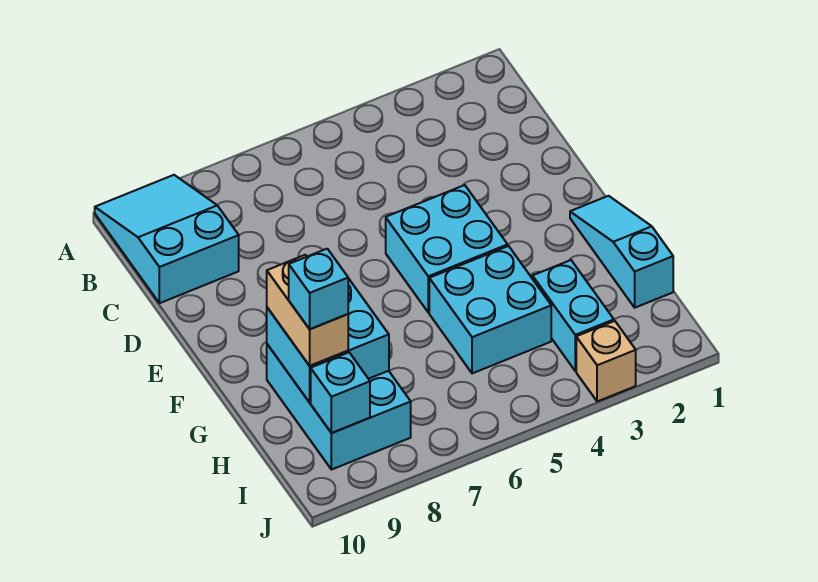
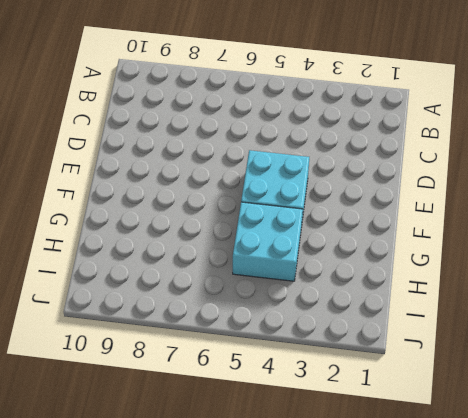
none -> cyan 2x3 slope [95,175,239,303]
none -> cyan 1x3 slope [570,196,673,308]

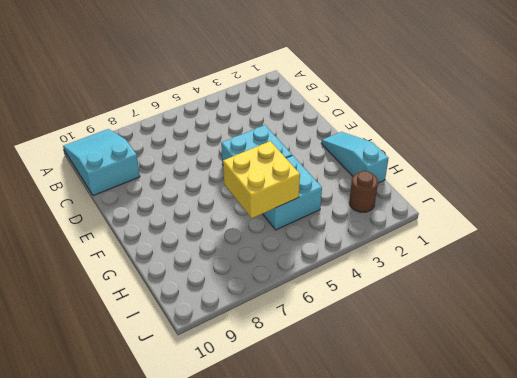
yellow 2x2 brick [223,141,300,218] -> none
brown 1x1 round brick [349,171,378,212] -> none
none -> cyan 2x3 brick [267,344,411,470]
none -> cyan 1x2 brick [532,260,614,371]

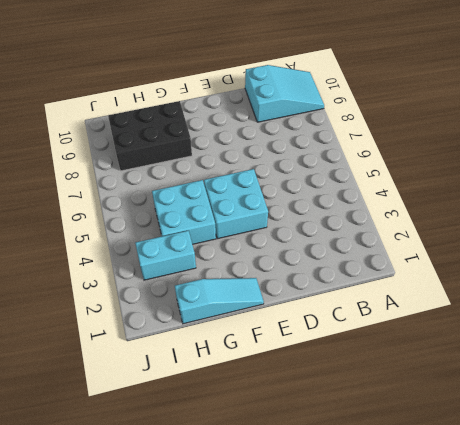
black 2x3 brick [108,101,192,171] -> cyan 2x3 brick [267,344,411,470]
none -> tan 1x1 brick [576,321,636,402]
none -> cyan 2x2 brick [267,278,389,402]

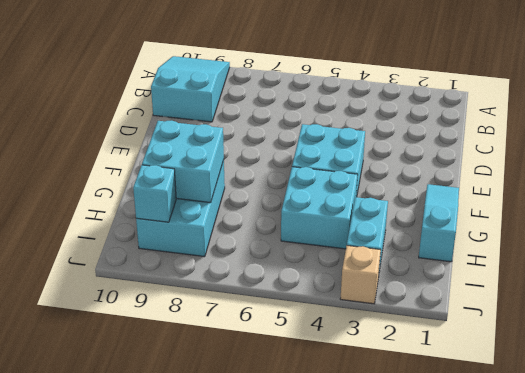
none -> tan 1x2 brick [267,255,348,366]
none -> cyan 1x1 brick [289,249,348,329]

